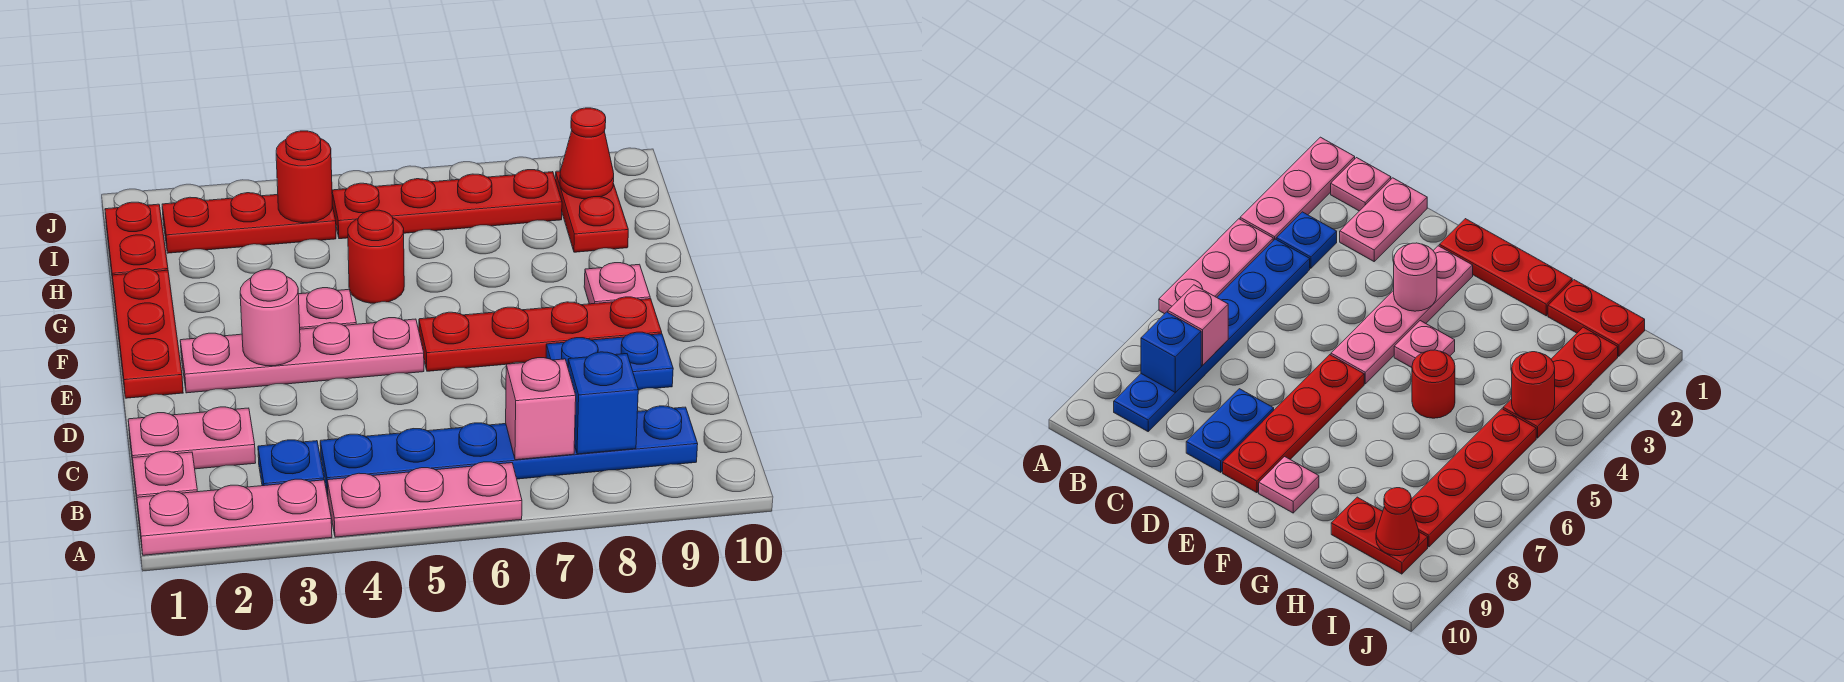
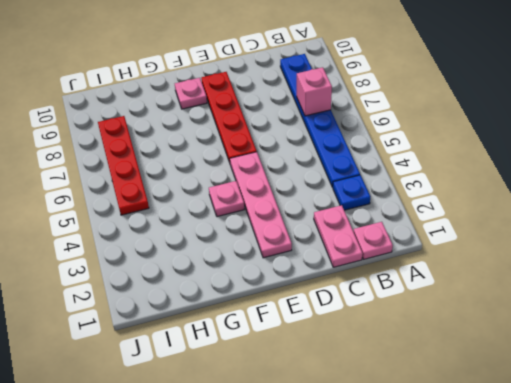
none -> pink 1x3 plate [137,479,332,555]
none -> pink 1x3 plate [327,462,522,537]
none -> blue 1x2 plate [546,332,673,390]

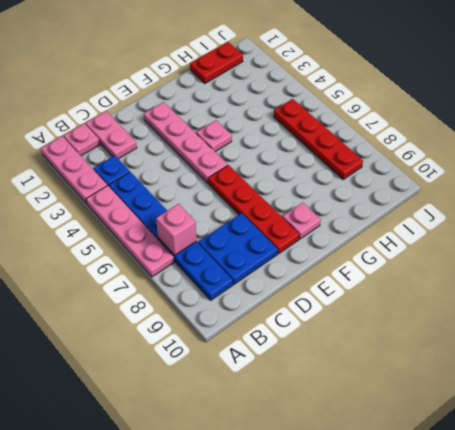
pink 1x4 plate [86,185,174,277] -> pink 1x3 plate [327,462,522,537]
blue 2x2 plate [198,213,278,284] -> blue 1x2 plate [546,332,673,390]
none -> red 1x3 plate [112,269,183,398]
none -> red 1x1 round brick [348,210,404,303]
none -> red 1x2 plate [555,171,628,252]

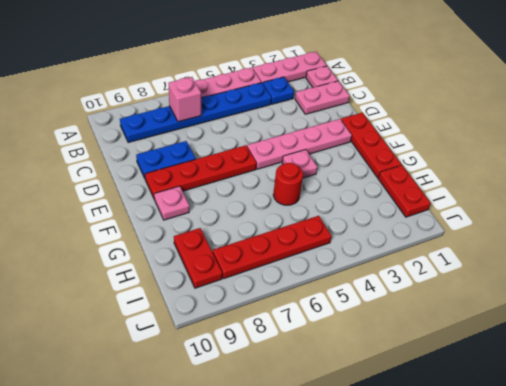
none -> red 1x3 plate [162,193,336,253]
none -> blue 1x1 brick [568,352,638,454]
none -> pink 1x1 round brick [240,269,300,366]

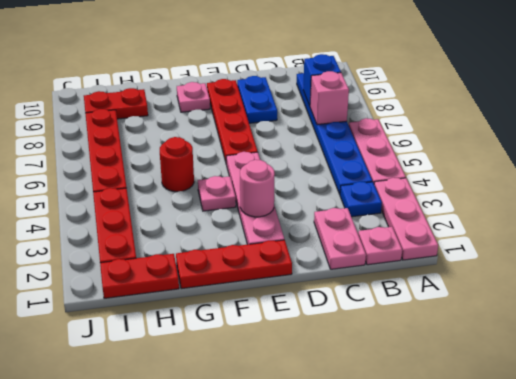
none -> red 1x1 round brick [276,131,332,223]
none -> red 1x1 cone [560,108,614,199]

